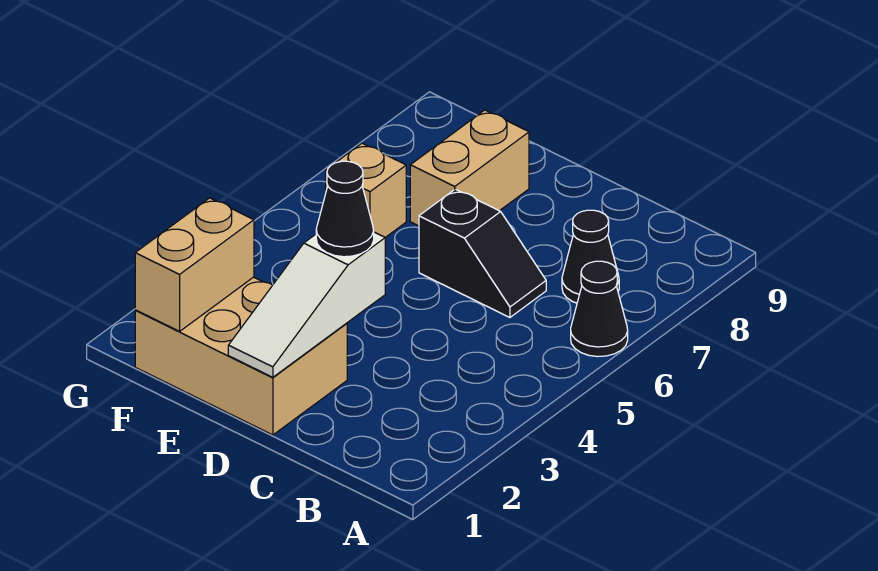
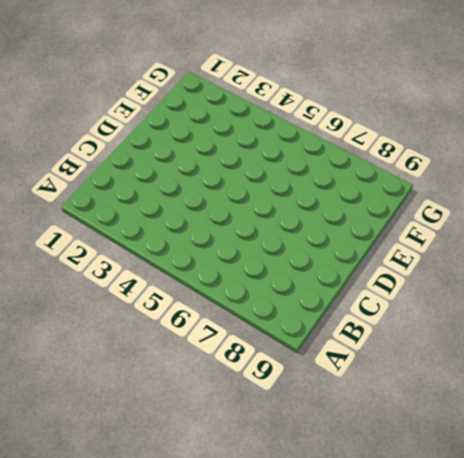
none -> black 1x1 cone [571,261,628,357]
none -> black 1x1 cone [562,210,619,303]

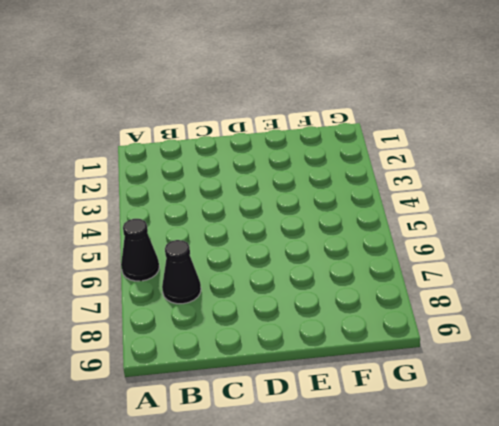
none -> black 1x2 slope [419,189,546,317]
none -> tan 2x3 brick [135,277,347,435]

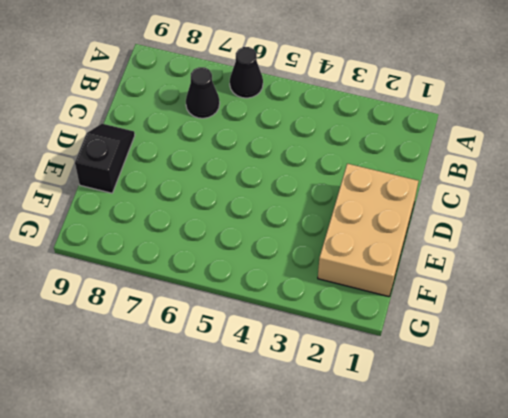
black 1x2 slope [75,124,135,193] -> black 1x2 slope moved to [419,189,546,317]
none -> tan 1x2 brick [410,110,529,226]
none -> tan 1x1 brick [326,143,406,237]

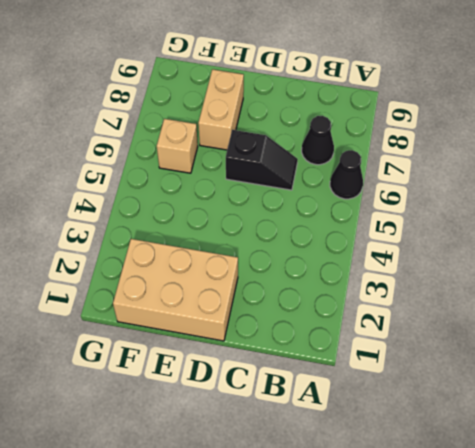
none -> white 1x3 slope [228,232,385,377]
none -> tan 1x2 brick [135,198,254,331]

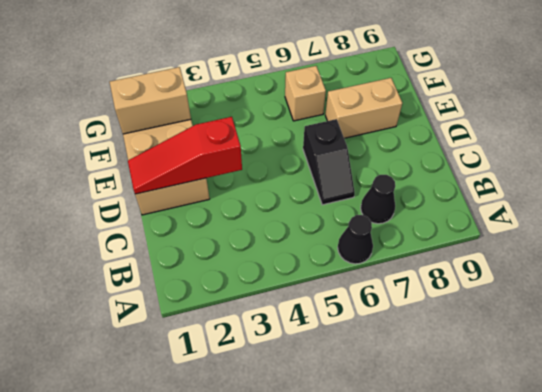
red 1x3 slope [128,117,242,194] -> white 1x3 slope [228,232,385,377]
none -> black 1x1 cone [316,161,374,257]

